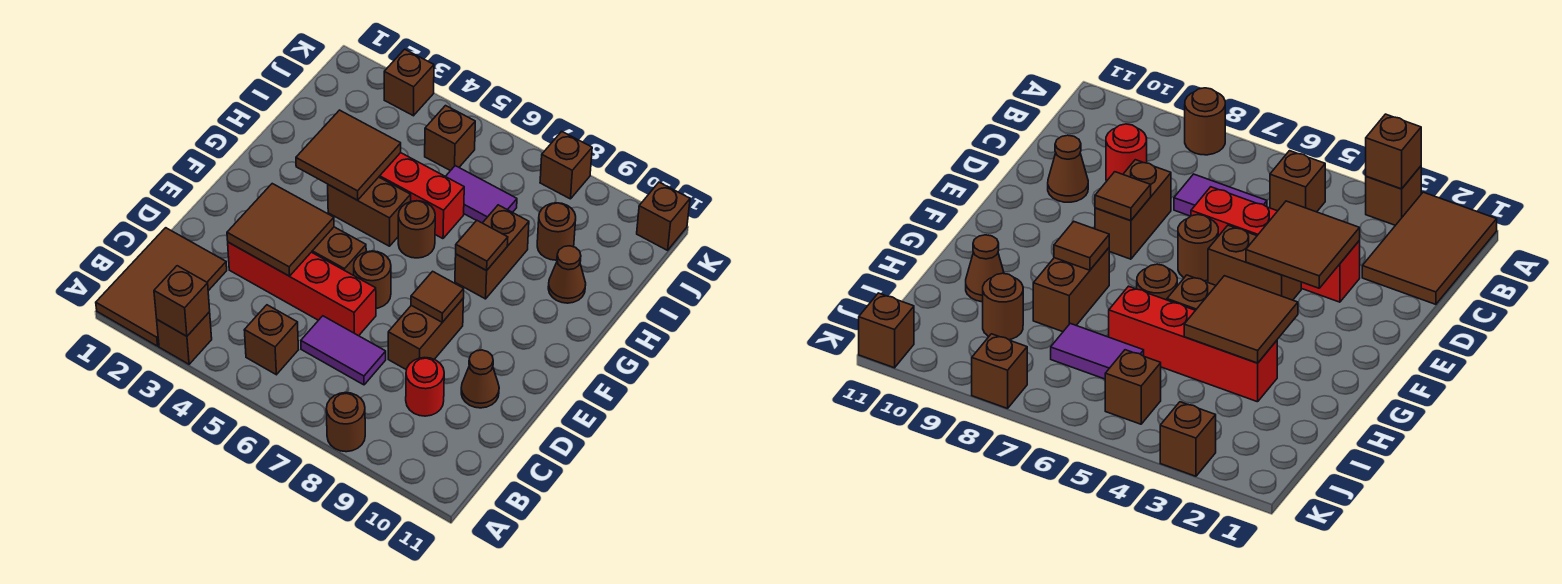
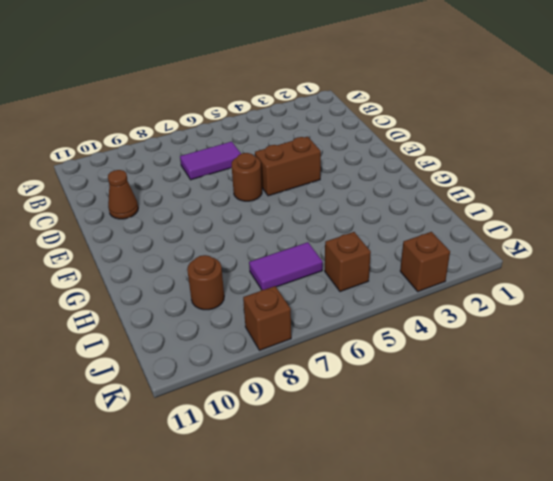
none -> brown 2x3 tile [96,228,227,346]
none -> brown 1x1 brick [157,312,212,364]
none -> brown 1x1 round brick [326,393,365,452]

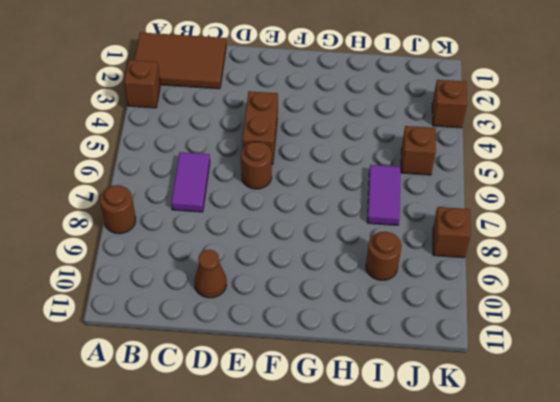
none -> brown 1x1 brick [244,305,298,375]
none -> red 1x1 round brick [406,357,444,416]
none -> red 1x4 brick [228,242,376,336]

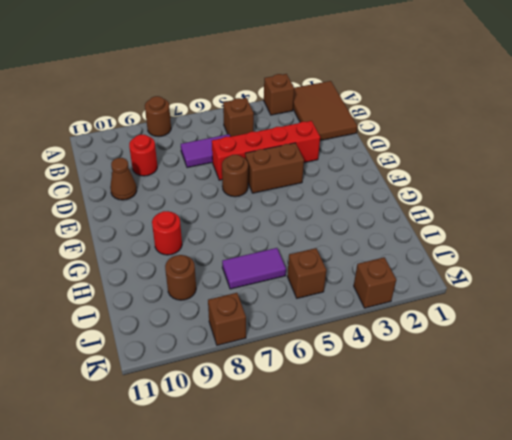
red 1x1 round brick [152,211,182,255] -> none
none -> brown 1x2 brick [388,298,464,370]
none -> brown 1x2 brick [328,177,411,246]
none -> brown 1x1 round brick [398,201,435,258]

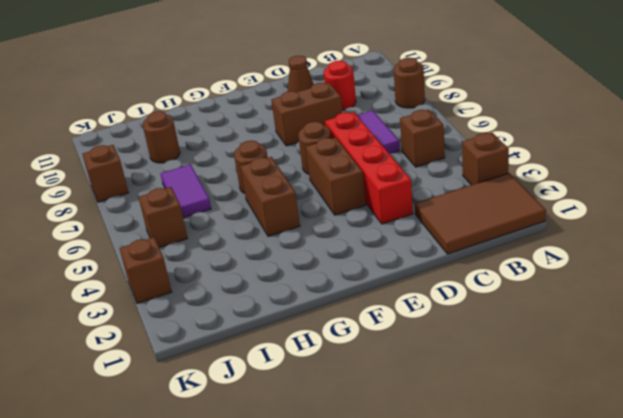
none -> brown 1x2 brick [455,205,529,299]
none -> red 1x4 brick [379,153,464,239]
none -> brown 1x1 cone [548,246,586,303]

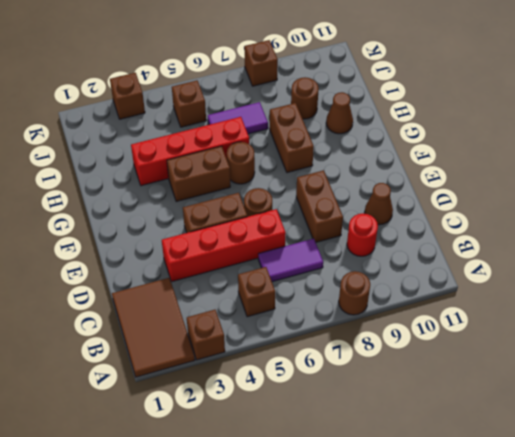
none -> brown 1x1 brick [637,182,690,250]
none -> brown 1x1 brick [154,266,210,336]
none -> brown 2x2 tile [227,184,334,276]

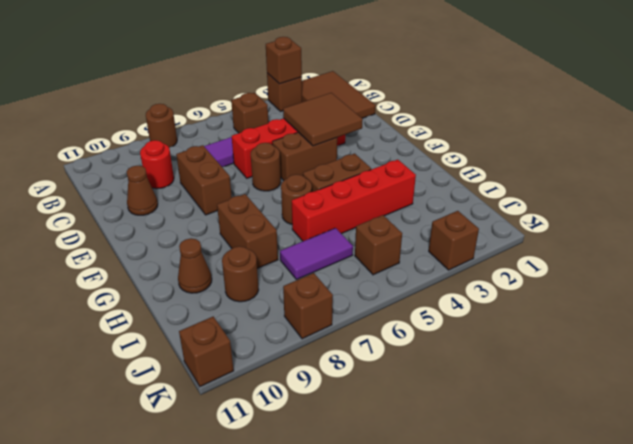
none -> brown 1x1 tile [411,271,464,322]
none -> brown 2x2 tile [296,110,401,200]
none -> brown 1x1 tile [456,220,508,271]

